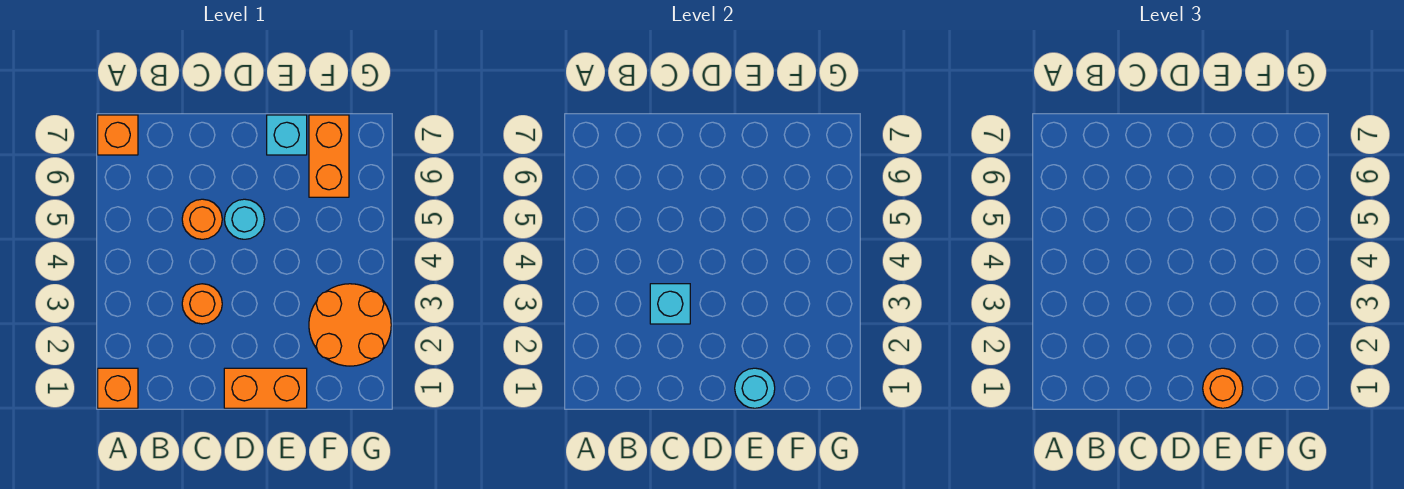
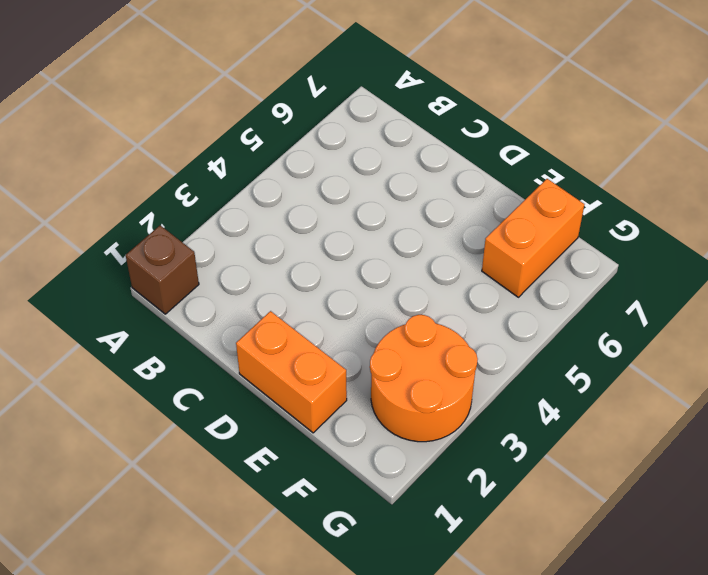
brown 1x1 brick [126,225,199,314] -> orange 1x1 brick [98,368,138,408]
none -> orange 1x1 brick [98,115,138,155]
none -> orange 1x1 round brick [182,284,222,324]
none -> orange 1x1 round brick [182,199,222,239]

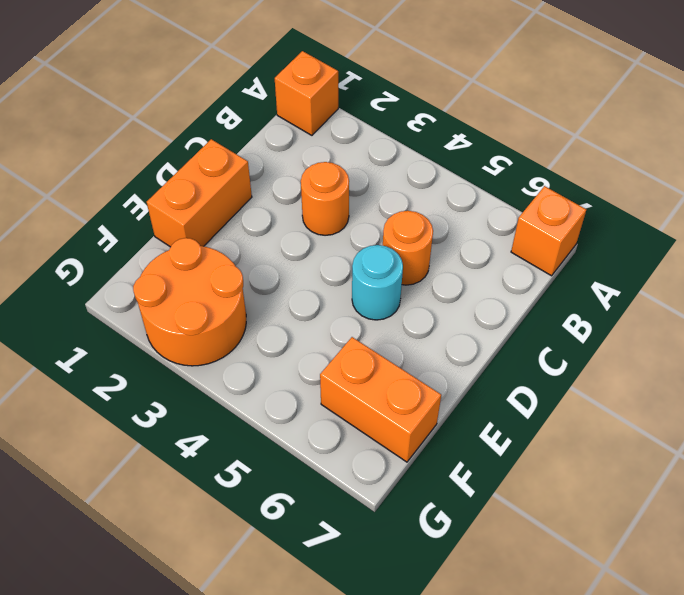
none -> cyan 1x1 brick [267,115,307,155]
none -> cyan 1x1 brick [650,284,690,324]
none -> cyan 1x1 round brick [735,368,775,408]

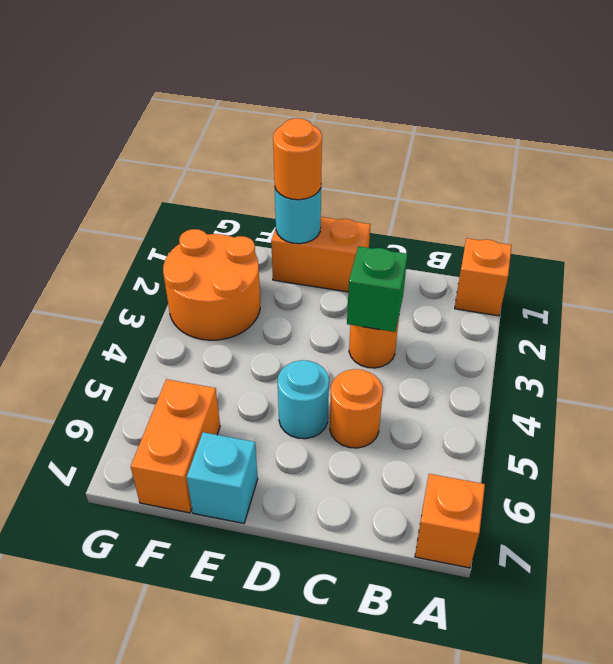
green 1x1 brick [347,246,408,332] -> cyan 1x1 brick [650,284,690,324]

